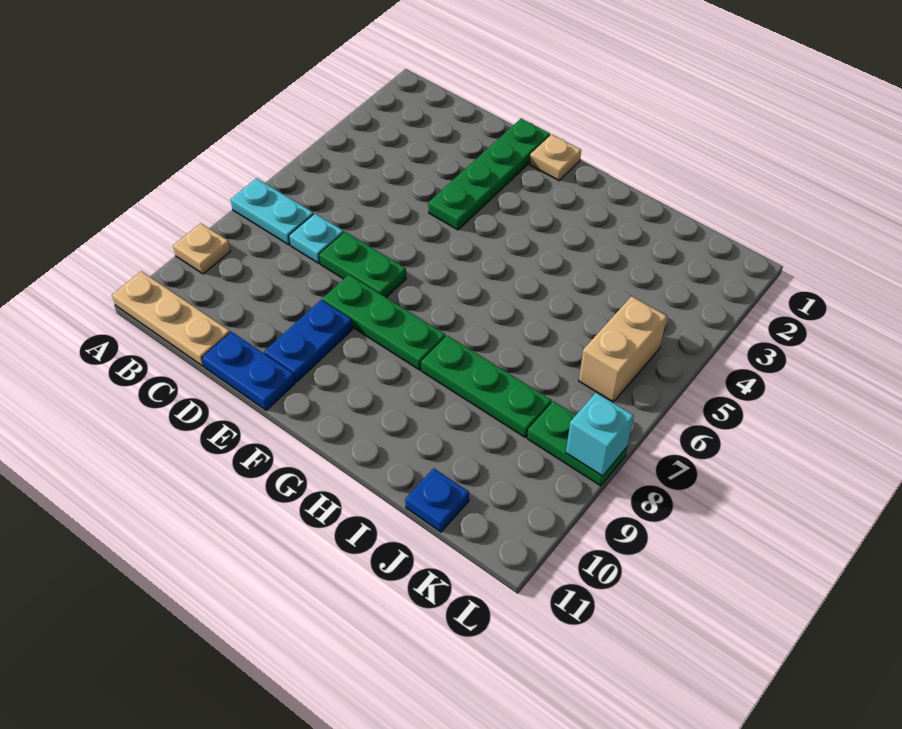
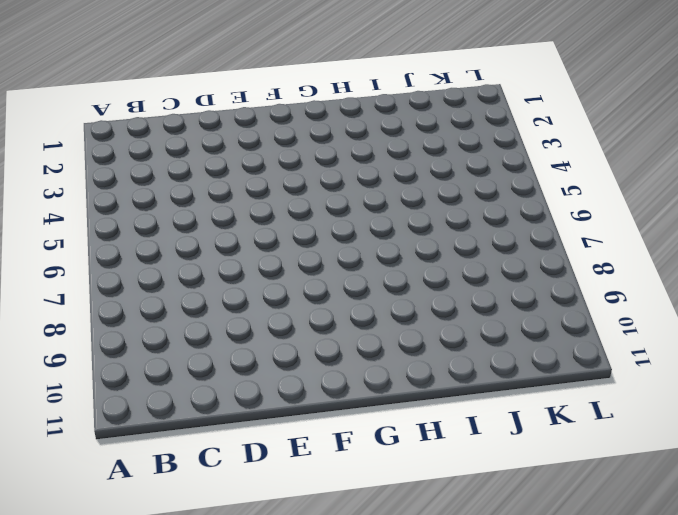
none -> cyan 1x2 plate [231,178,313,245]
none -> tan 1x1 plate [173,223,230,274]
none -> tan 1x3 plate [112,271,230,366]

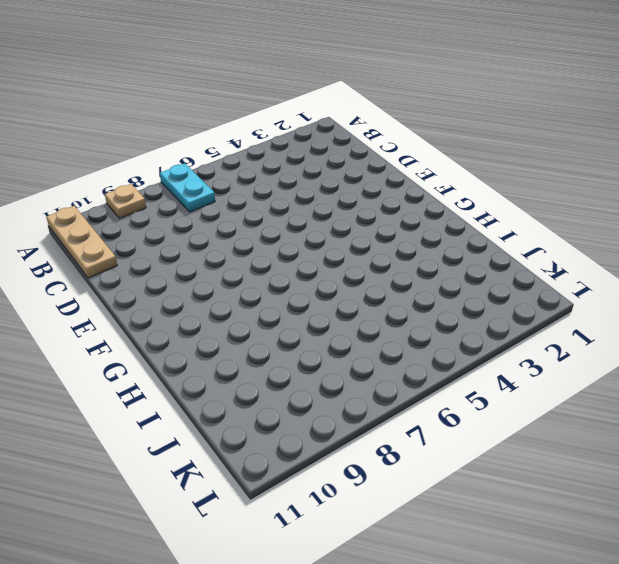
none -> cyan 1x1 plate [289,213,344,263]
none -> green 1x2 plate [319,232,406,298]
none -> blue 1x2 plate [202,332,295,410]

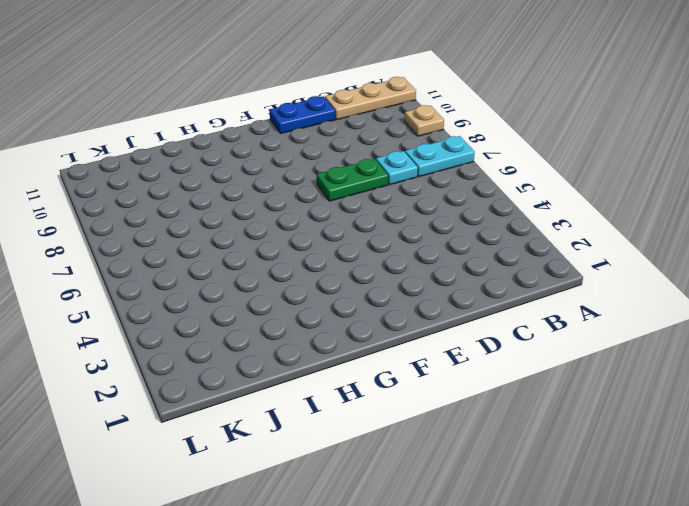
none -> green 1x4 plate [428,119,550,230]
none -> green 1x3 plate [323,275,445,370]
none -> blue 1x2 plate [264,300,353,382]

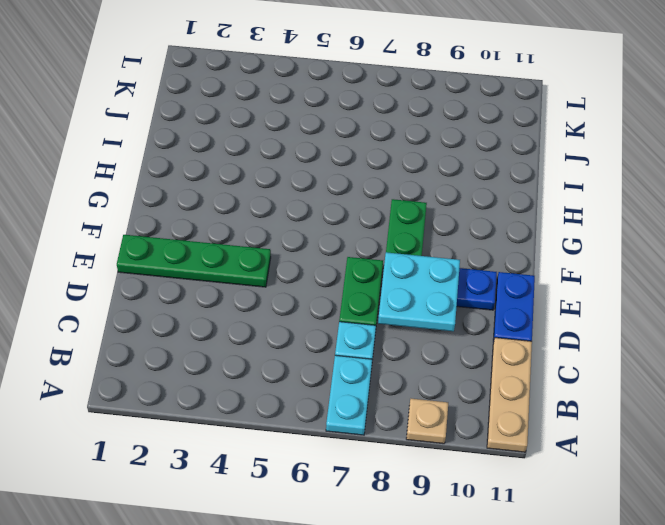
cyan 2x2 plate [378,252,460,331] -> none
none -> tan 1x1 plate [530,134,581,180]
none -> green 1x3 plate [421,336,551,437]
none -> blue 1x1 plate [405,468,469,532]

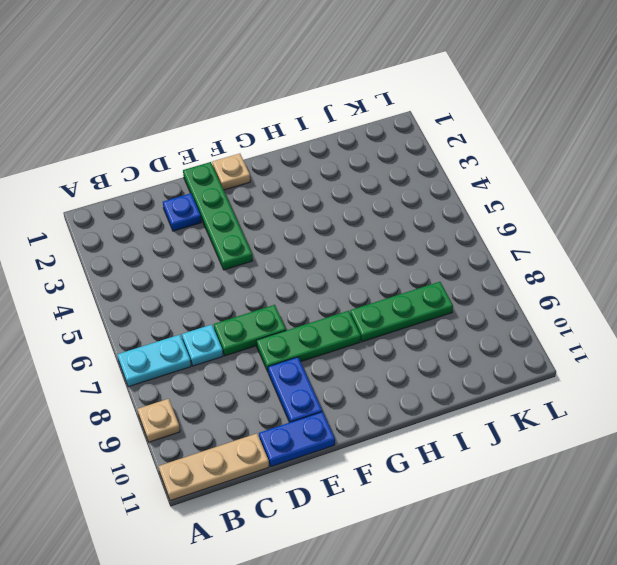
blue 1x1 plate [163,193,201,231] -> blue 1x1 plate moved to [405,468,469,532]
none -> tan 1x2 brick [579,296,667,402]
none -> green 1x2 plate [527,401,627,486]
none -> cyan 1x1 brick [566,393,634,476]

